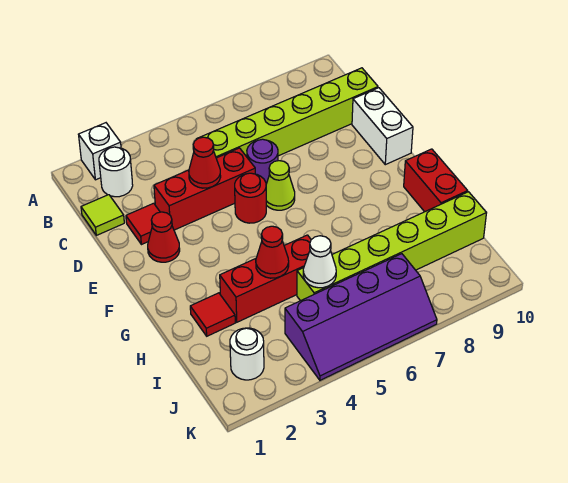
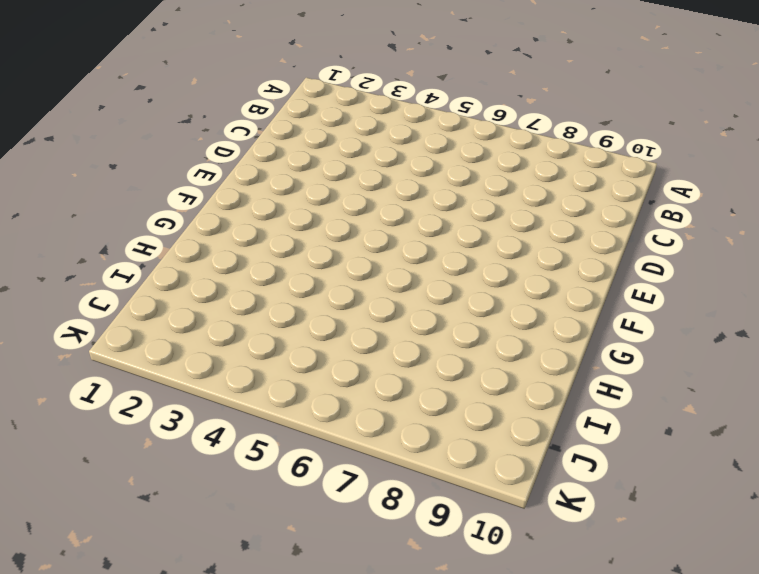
none -> white 1x1 brick [79,123,121,180]
none -> white 1x1 round brick [99,147,133,197]
none -> lime 1x1 tile [81,195,124,235]

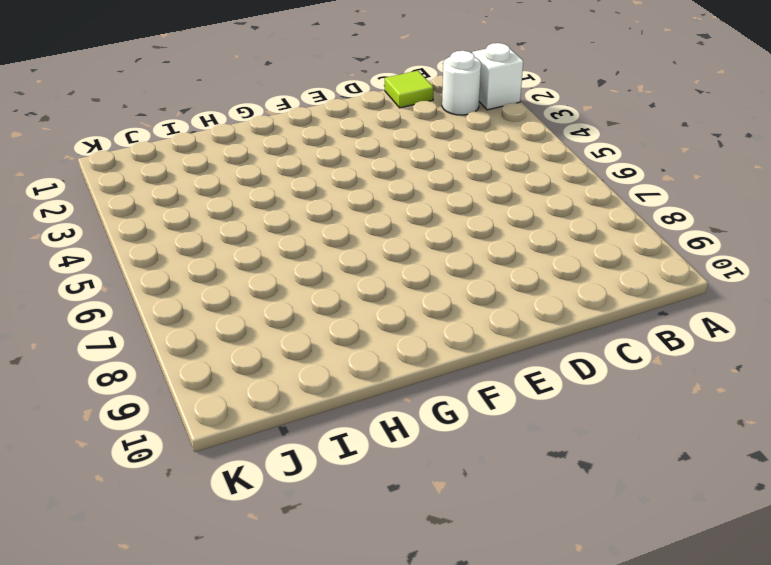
none -> lime 1x6 brick [197,68,378,158]
none -> red 1x1 tile [126,203,160,245]
none -> red 1x3 brick [154,148,255,230]

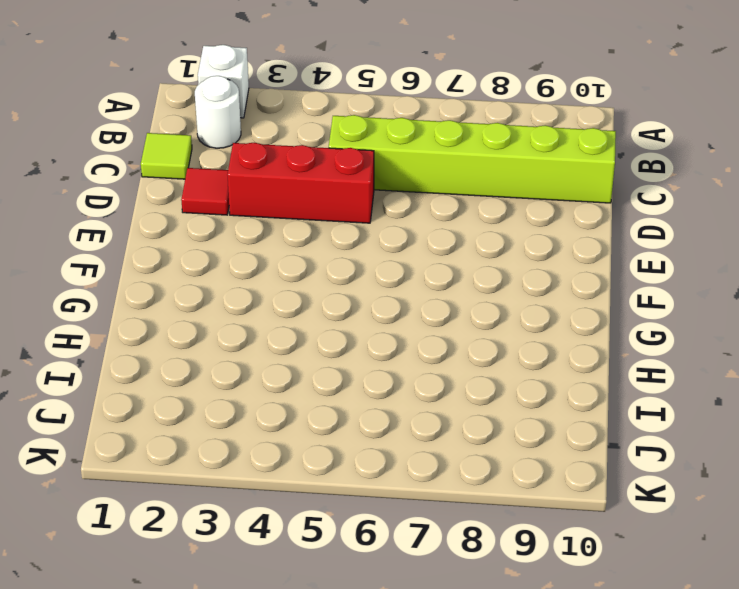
none -> purple 1x1 round brick [247,139,278,184]
none -> white 1x2 brick [352,88,413,165]
none -> red 1x1 cone [148,212,180,262]

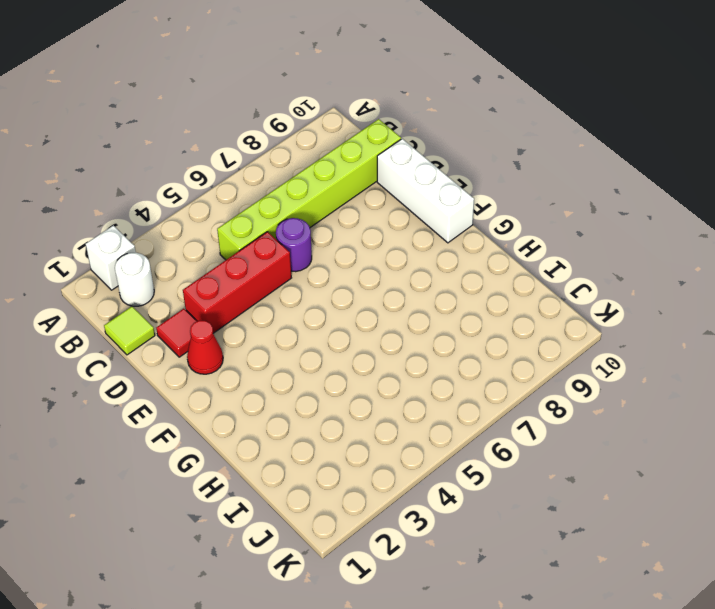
white 1x3 brick [377,139,474,243] -> white 1x2 brick [352,88,413,165]
none -> red 1x1 round brick [235,173,266,223]
none -> lime 1x1 cone [266,161,295,210]
none -> red 1x2 brick [404,149,468,212]

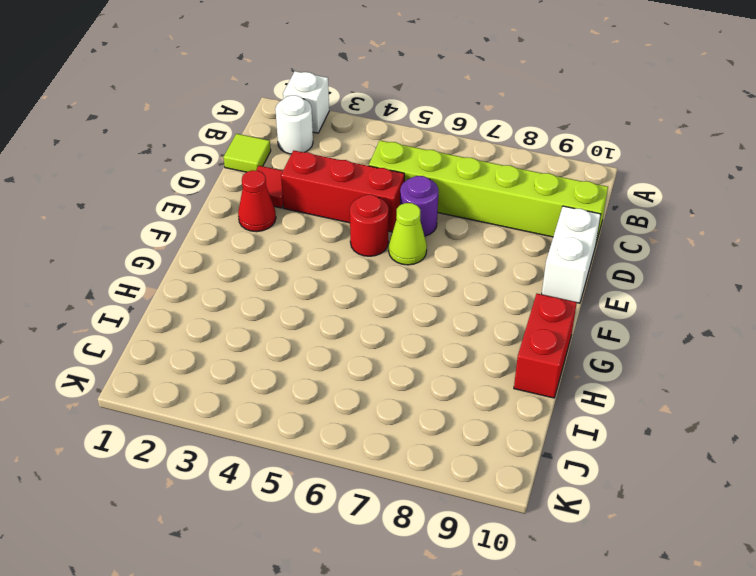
none -> red 1x1 tile [190,293,235,336]
none -> red 1x3 brick [220,235,311,322]
none -> lime 1x6 brick [297,192,486,301]

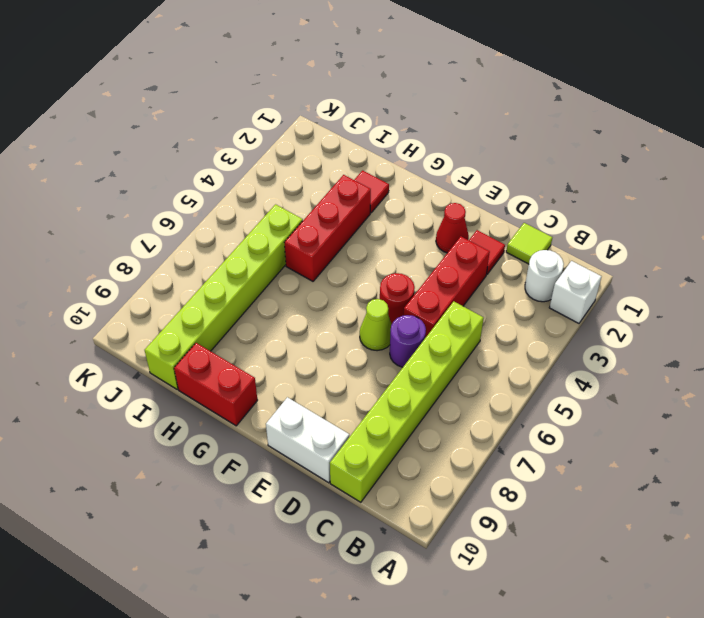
none -> white 1x1 round brick [230,328,264,380]
none -> purple 2x4 slope [285,254,437,380]
none -> red 1x1 cone [189,137,221,188]

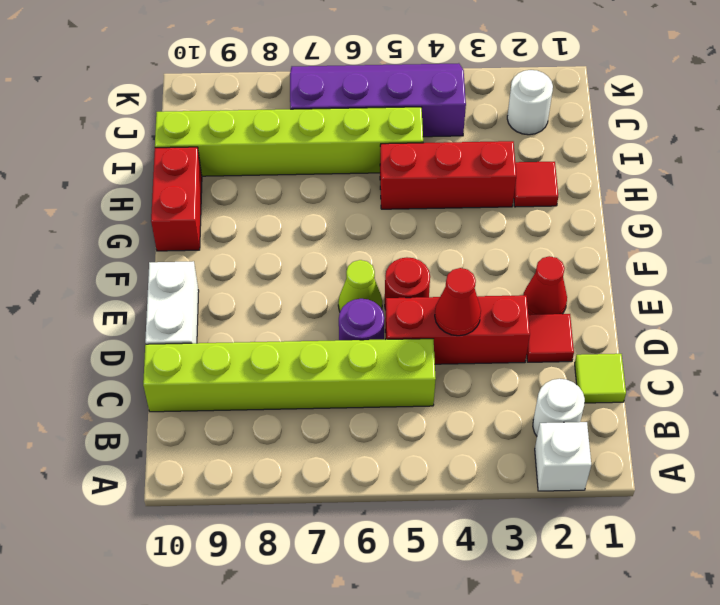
none -> red 1x1 cone [256,226,289,278]
none -> white 1x1 cone [303,236,336,288]

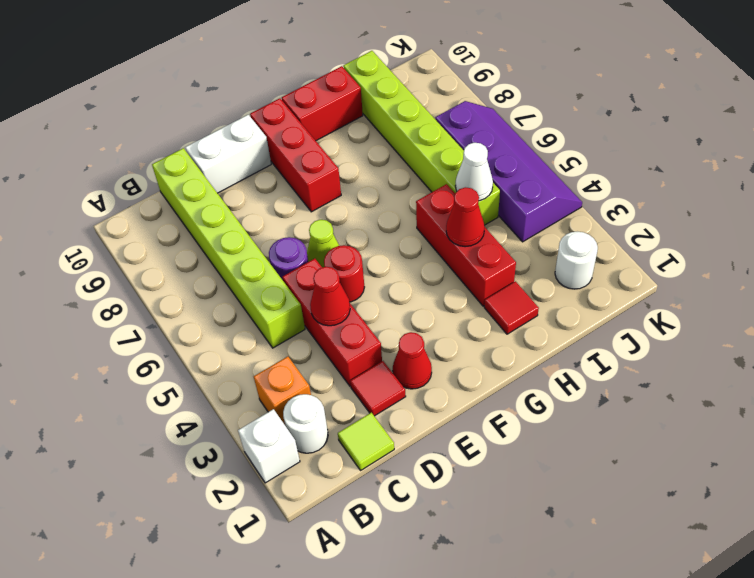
orange 1x1 brick [254,357,311,425] -> none
red 1x3 brick [250,98,341,212] -> none

